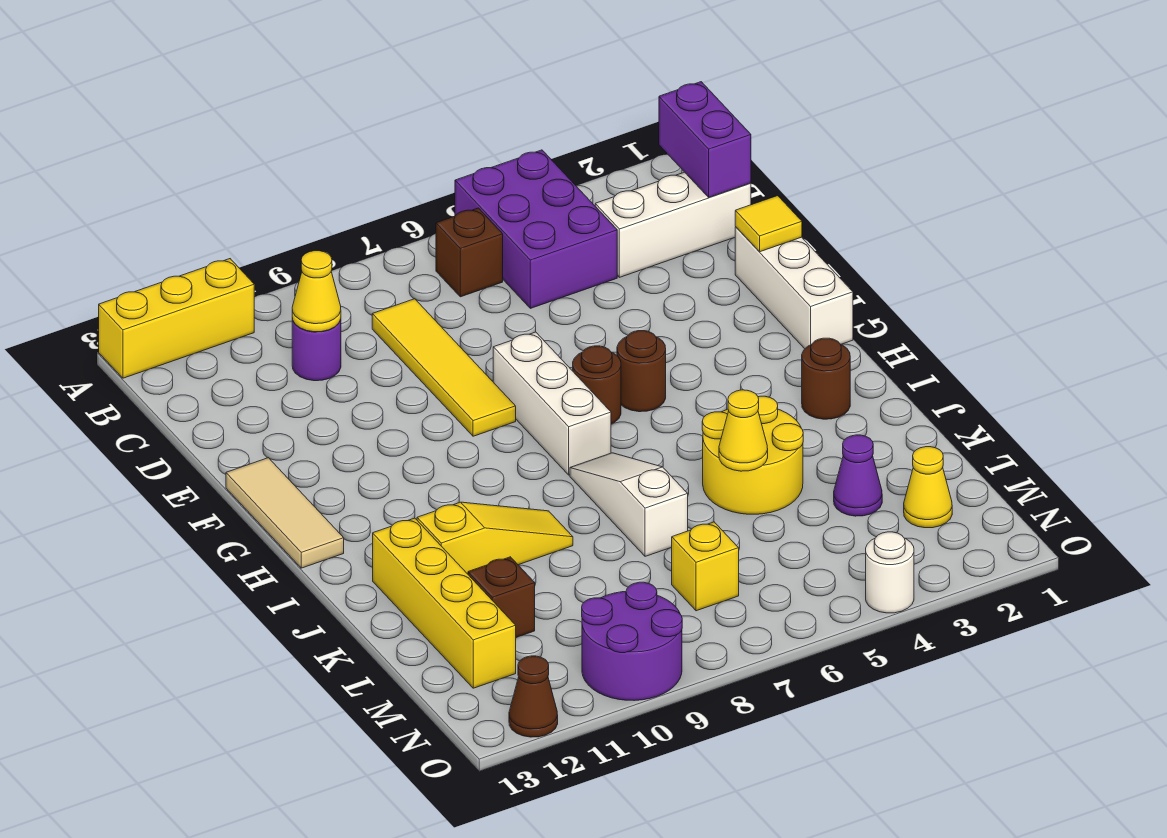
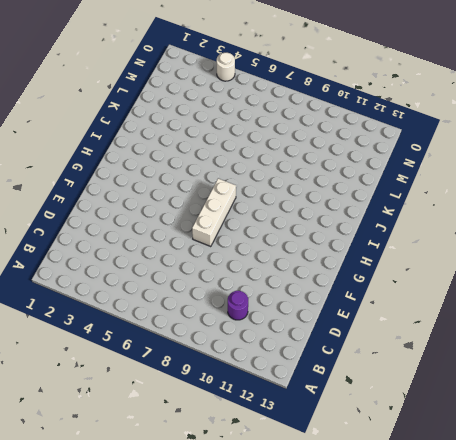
none -> purple 2x3 brick [455,150,617,308]
none -> yellow 1x3 brick [99,259,254,378]
none -> brown 1x1 brick [436,208,503,297]

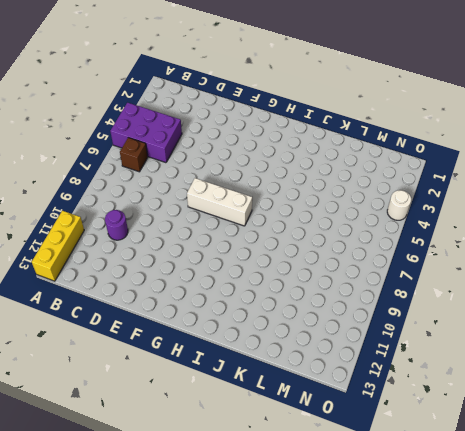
none -> white 1x3 brick [595,172,751,277]
none -> yellow 1x4 tile [372,299,516,436]
none -> white 1x3 brick [735,227,853,349]

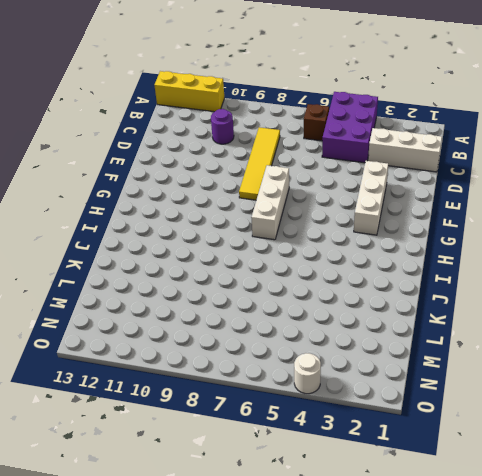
white 1x3 brick [354,161,388,235] -> white 1x3 brick moved to [735,227,853,349]
none -> tan 1x3 tile [226,458,344,568]
none -> brown 1x1 round brick [617,331,666,412]
none -> brown 1x1 round brick [573,346,621,424]

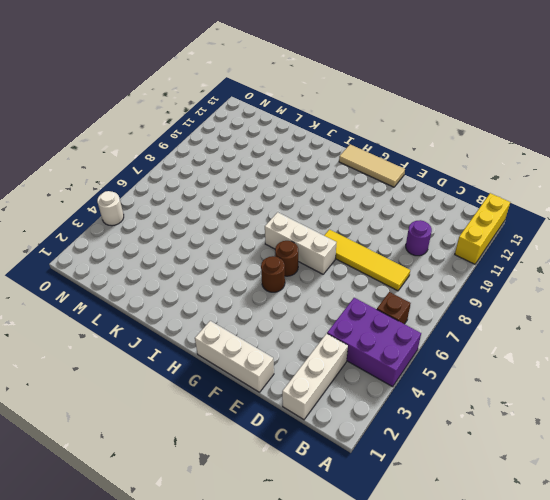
none -> brown 1x1 round brick [802,338,850,419]
none -> white 1x3 slope [570,453,688,556]
none -> yellow 2x2 round brick [702,396,803,514]

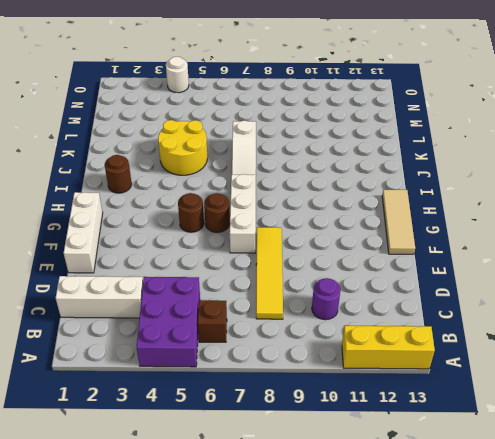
none -> yellow 1x3 slope [417,502,573,574]
none -> yellow 1x4 brick [373,518,516,688]
none -> purple 1x1 cone [834,435,882,516]

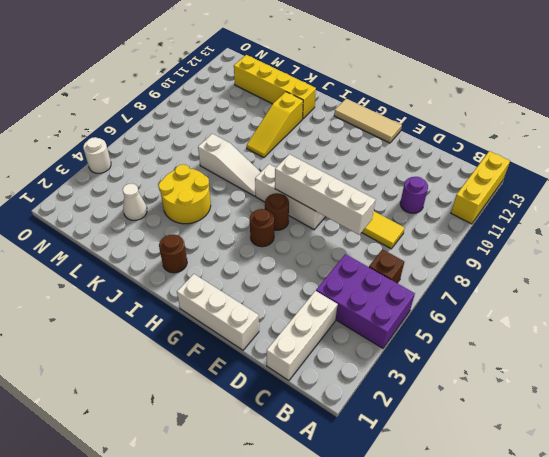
white 1x4 brick [275,154,376,235] -> none
white 1x1 cone [123,183,147,220] -> purple 1x1 cone [834,435,882,516]
none -> brown 1x1 brick [468,557,535,638]
none -> yellow 1x1 cone [904,447,952,528]
none -> yellow 1x1 brick [672,522,739,611]

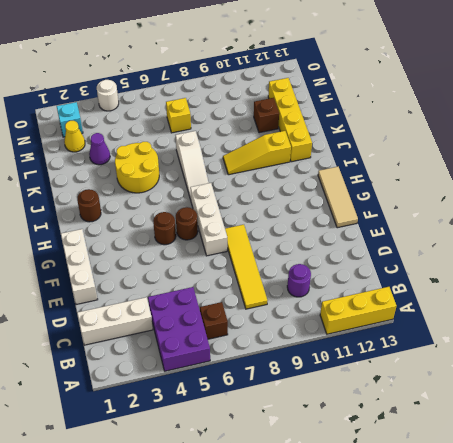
cyan 1x1 brick [57,102,83,137] -> none
none -> purple 2x2 round brick [582,582,682,701]
none -> brown 1x1 cone [509,656,558,737]
none -> purple 1x2 brick [659,82,751,197]

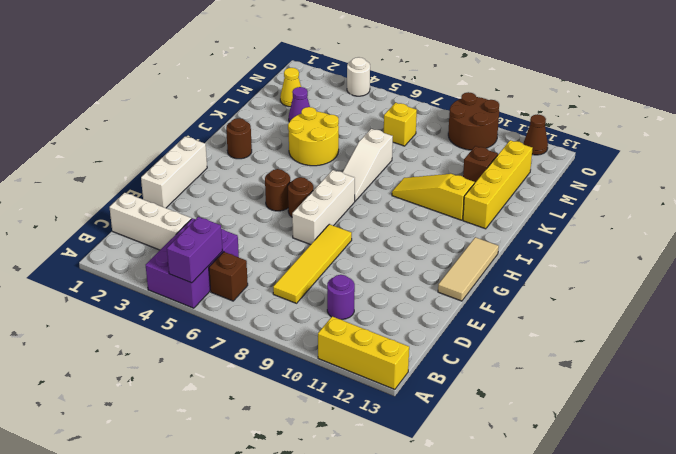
purple 1x2 brick [167,217,223,283] -> purple 1x2 brick moved to [659,82,751,197]
brown 2x2 round brick [448,92,499,150] -> purple 2x2 round brick [582,582,682,701]
none -> yellow 1x1 cone [292,251,341,332]
none -> yellow 1x1 tile [735,196,802,252]
none -> yellow 1x1 cone [719,390,768,471]

